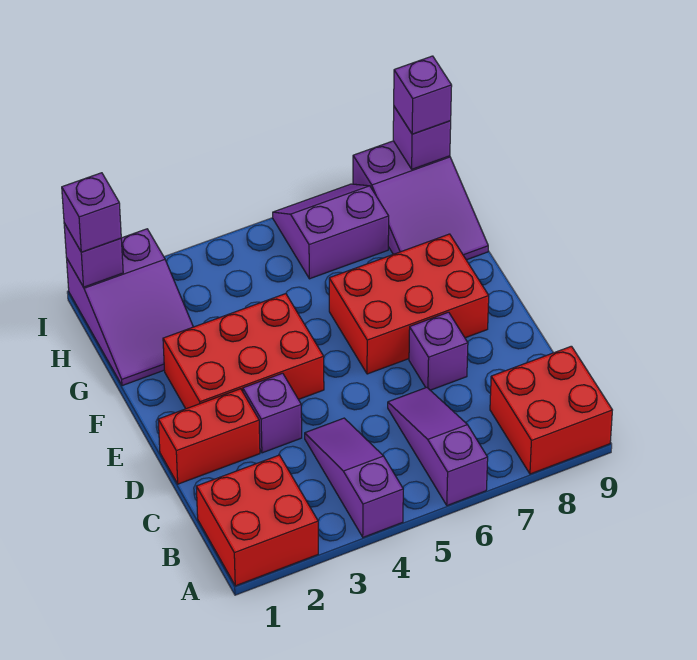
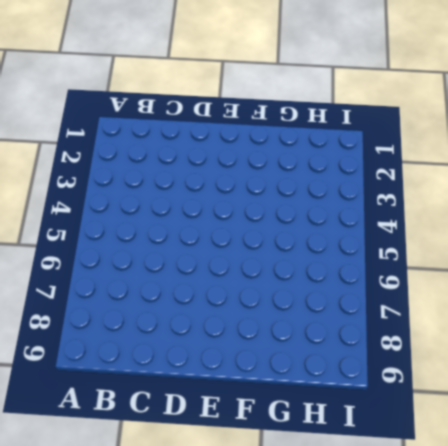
none -> red 2x2 brick [196,455,318,586]
none -> purple 1x3 slope [305,418,403,537]
none -> purple 1x3 slope [388,387,488,505]

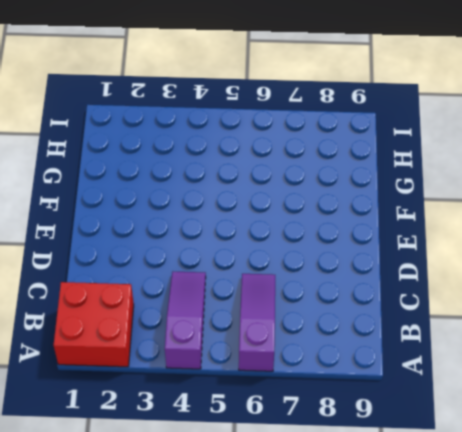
none -> red 2x2 brick [490,346,612,474]
none -> red 1x2 brick [158,389,260,484]
none -> purple 1x1 brick [243,373,302,453]

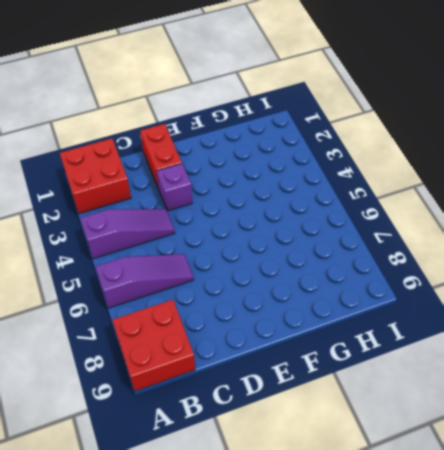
none -> purple 1x1 brick [409,312,468,390]
none -> red 2x3 brick [163,294,324,409]
none -> red 2x3 brick [329,234,489,374]

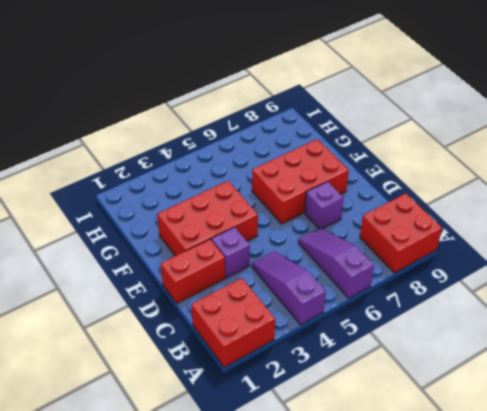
none -> purple 2x3 slope [67,229,193,386]
none -> purple 2x3 slope [353,141,488,260]
none -> purple 2x2 slope [273,184,389,279]

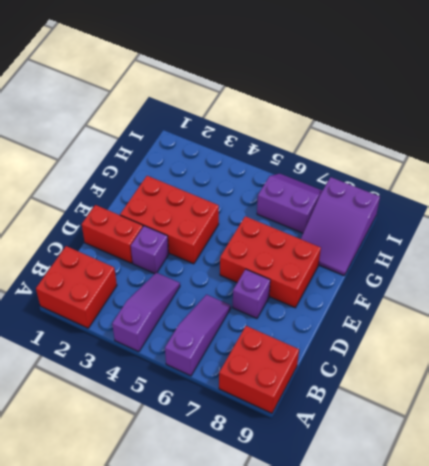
none -> purple 2x3 slope [67,229,193,386]
none -> purple 1x1 brick [64,223,123,287]
none -> purple 1x1 brick [393,107,451,169]

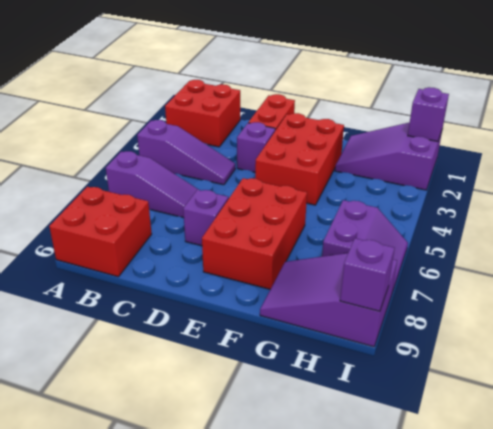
none -> purple 1x1 brick [62,173,121,252]
none -> purple 1x1 brick [394,56,452,134]

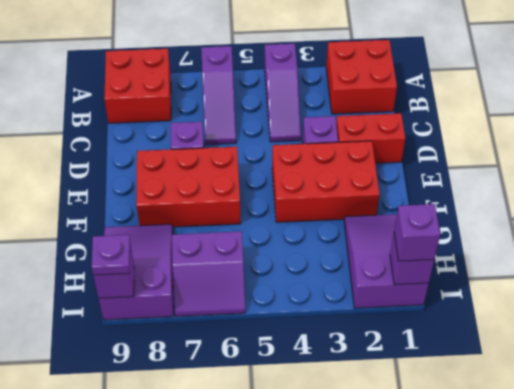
purple 1x1 plate [92,235,130,275] -> purple 1x1 brick [394,56,452,134]

